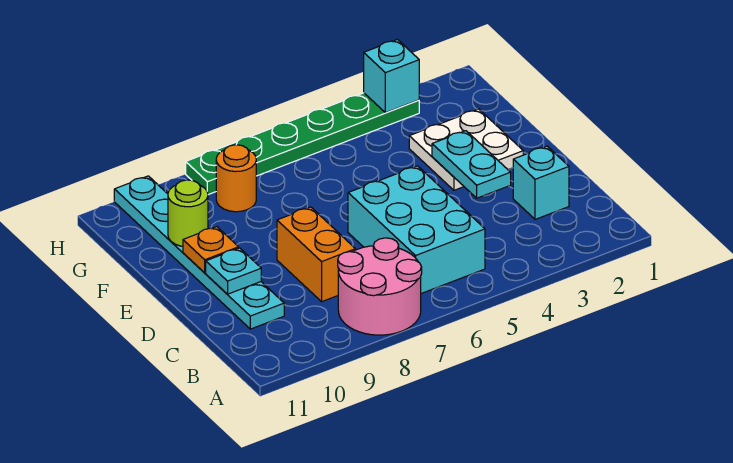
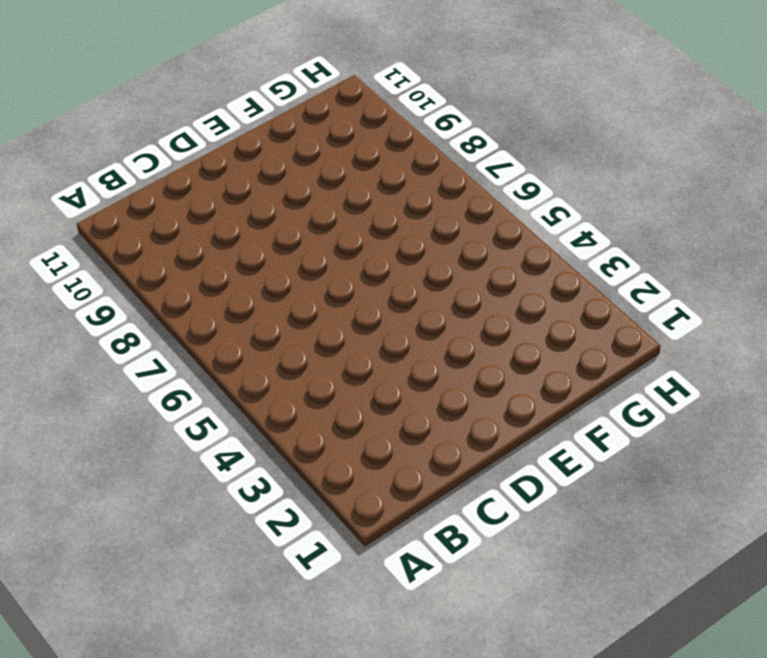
none -> pink 2x2 round brick [338,238,422,335]
none -> cyan 2x3 brick [348,166,485,294]
none -> cyan 1x1 brick [513,146,569,219]

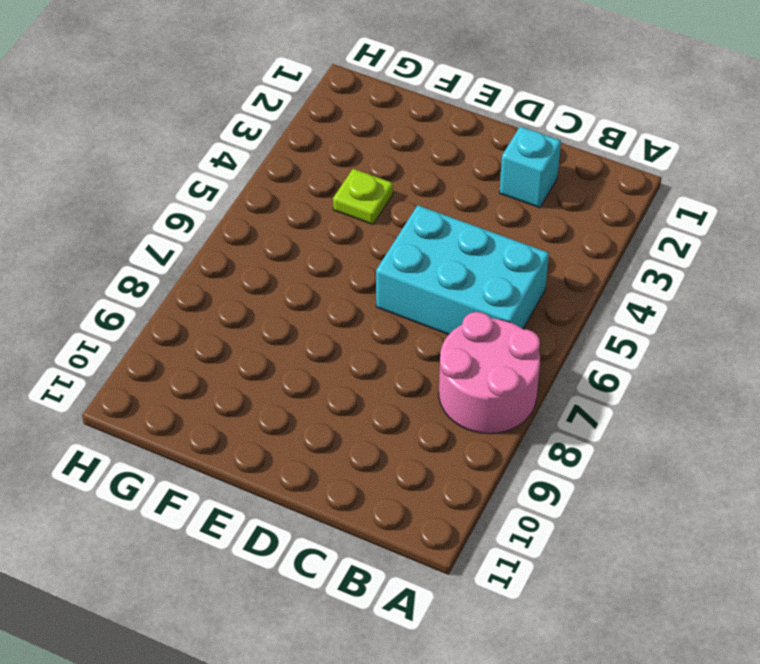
lime 1x1 plate [333,169,393,225] -> none
none -> orange 1x2 brick [277,207,355,302]
none -> cyan 1x6 plate [114,176,284,329]
none -> white 2x2 plate [409,109,523,190]

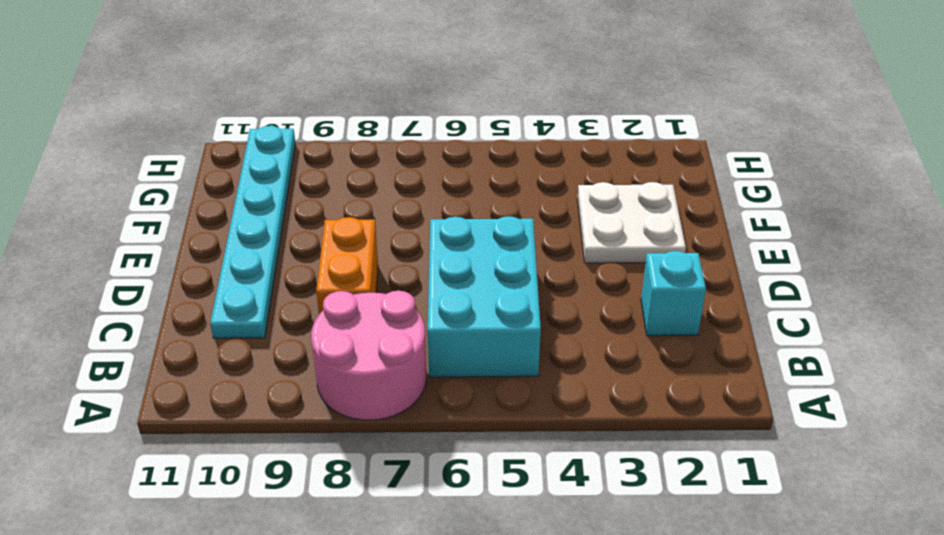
none -> orange 1x1 round brick [216,145,256,212]
none -> green 1x6 plate [186,93,419,195]
none -> cyan 1x2 plate [432,131,511,198]

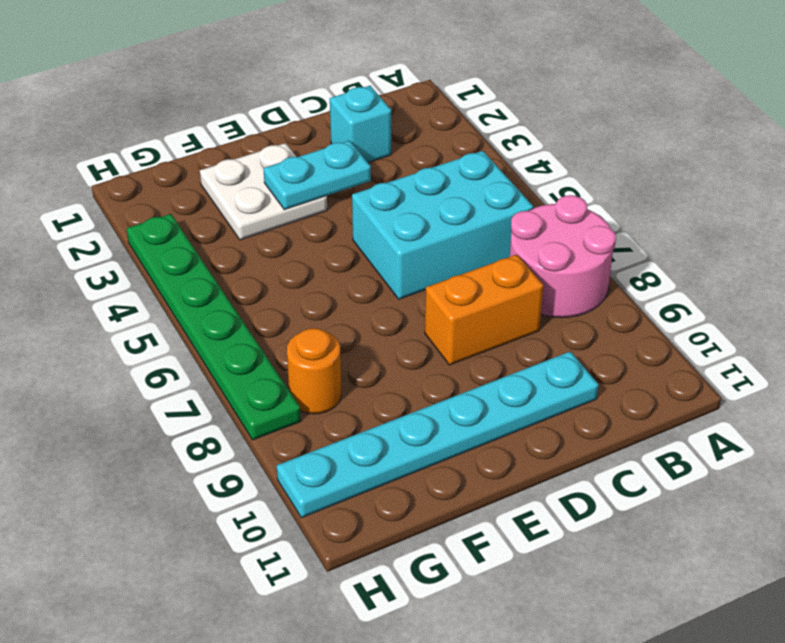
none -> cyan 1x1 plate [206,248,261,294]
none -> orange 1x1 plate [183,227,239,273]
none -> lime 1x1 round brick [168,180,208,246]

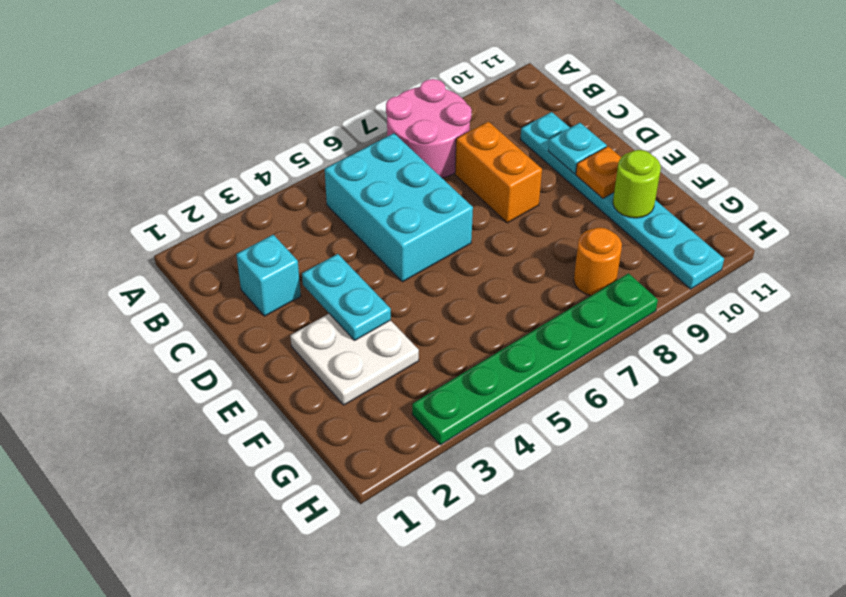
none -> cyan 1x1 brick [364,39,419,113]

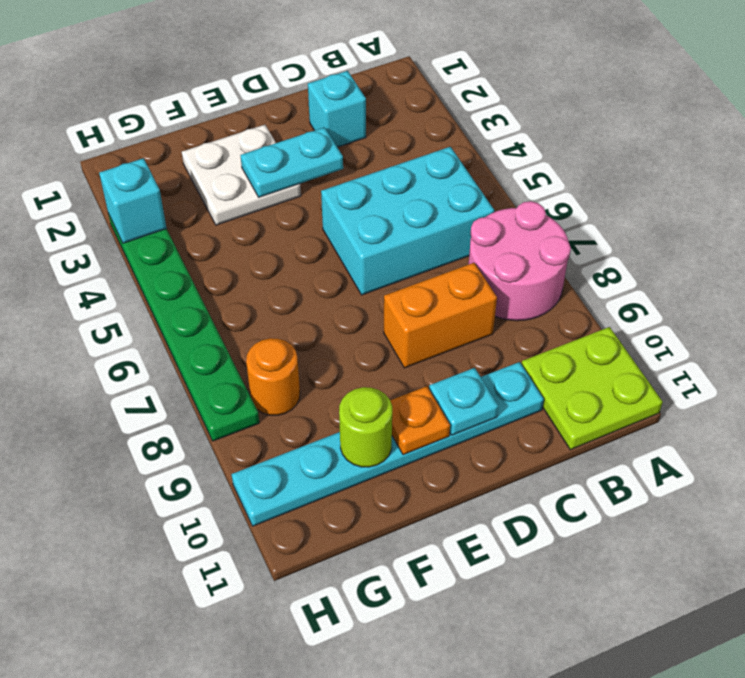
lime 2x2 plate [522,327,663,450] -> none

